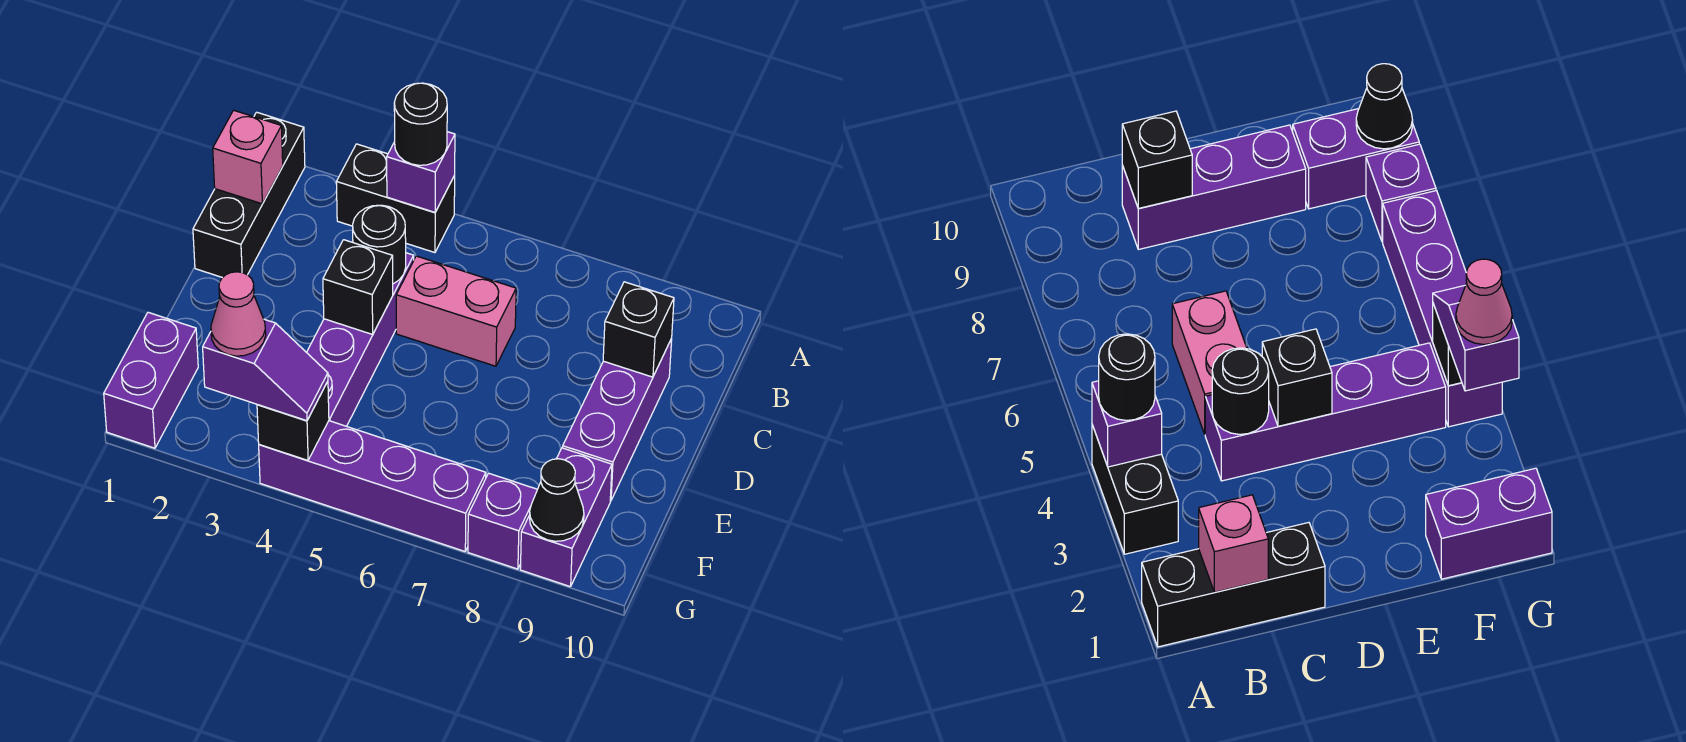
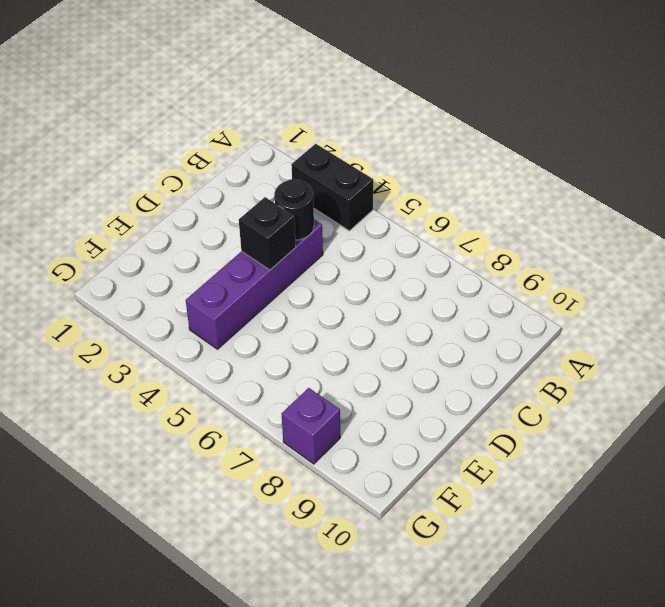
none -> black 1x3 brick [193,112,305,278]
none -> pink 1x2 brick [396,256,516,366]
none -> purple 1x3 brick [563,339,672,501]

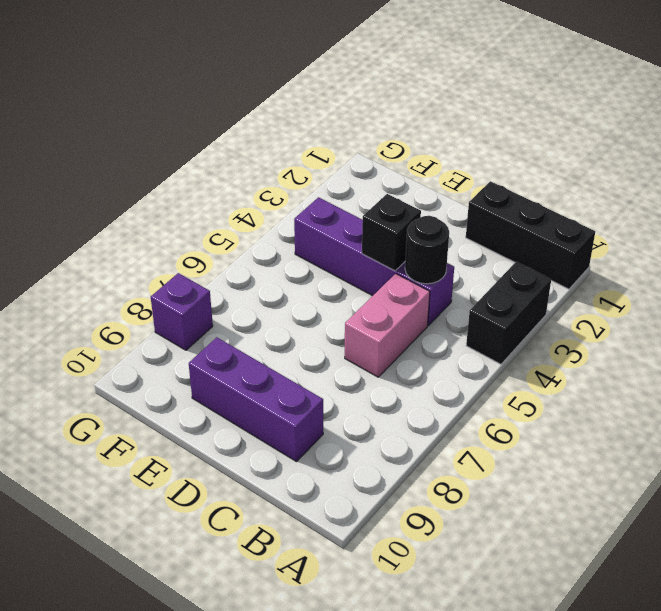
none -> purple 1x2 brick [104,312,198,448]
none -> purple 1x2 brick [520,448,612,587]
none -> purple 1x4 brick [259,421,486,551]

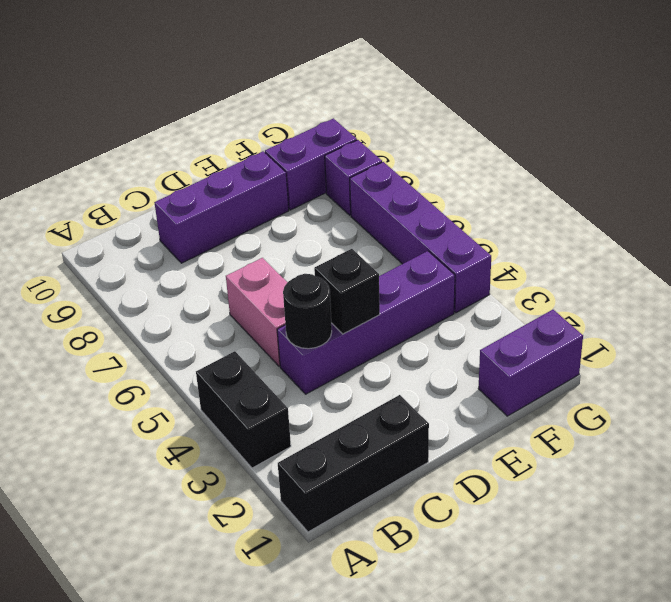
none -> purple 1x1 brick [386,132,455,212]
none -> pink 1x1 brick [213,110,283,204]
none -> black 1x1 brick [603,282,674,377]

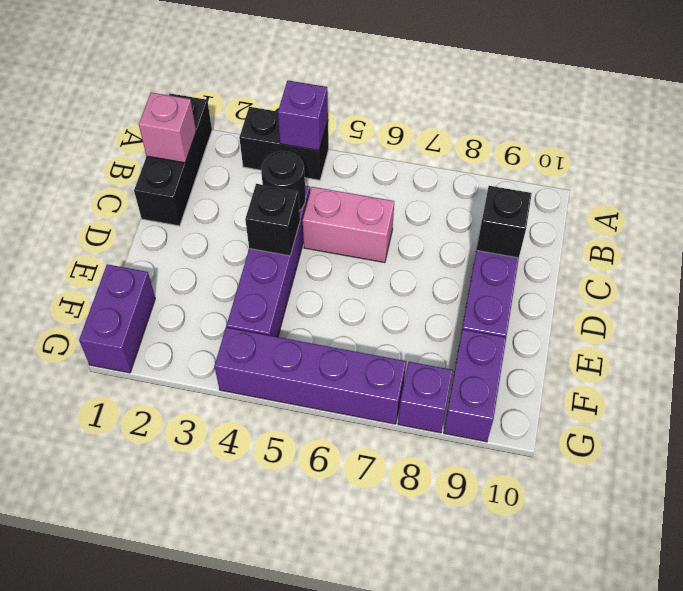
none -> black 1x1 brick [257,381,329,460]
none -> black 1x1 cone [530,459,584,541]
none -> black 1x1 round brick [394,83,447,165]

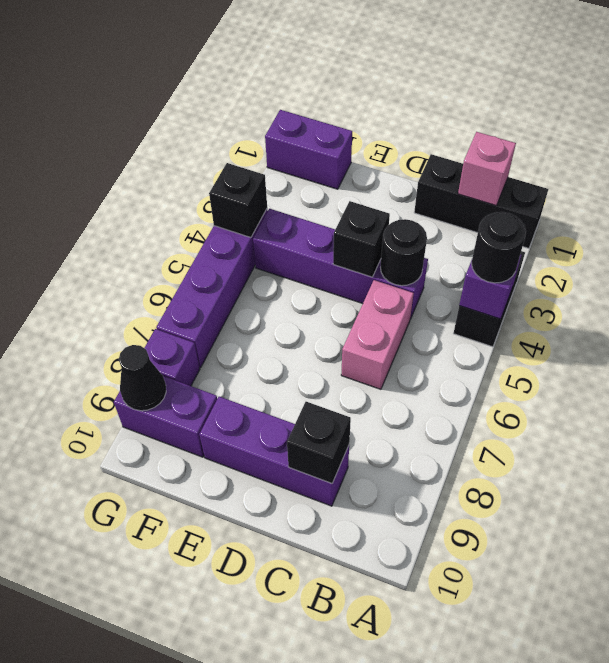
none -> purple 1x2 slope [203,319,328,421]
none -> pink 1x1 cone [211,272,266,356]

